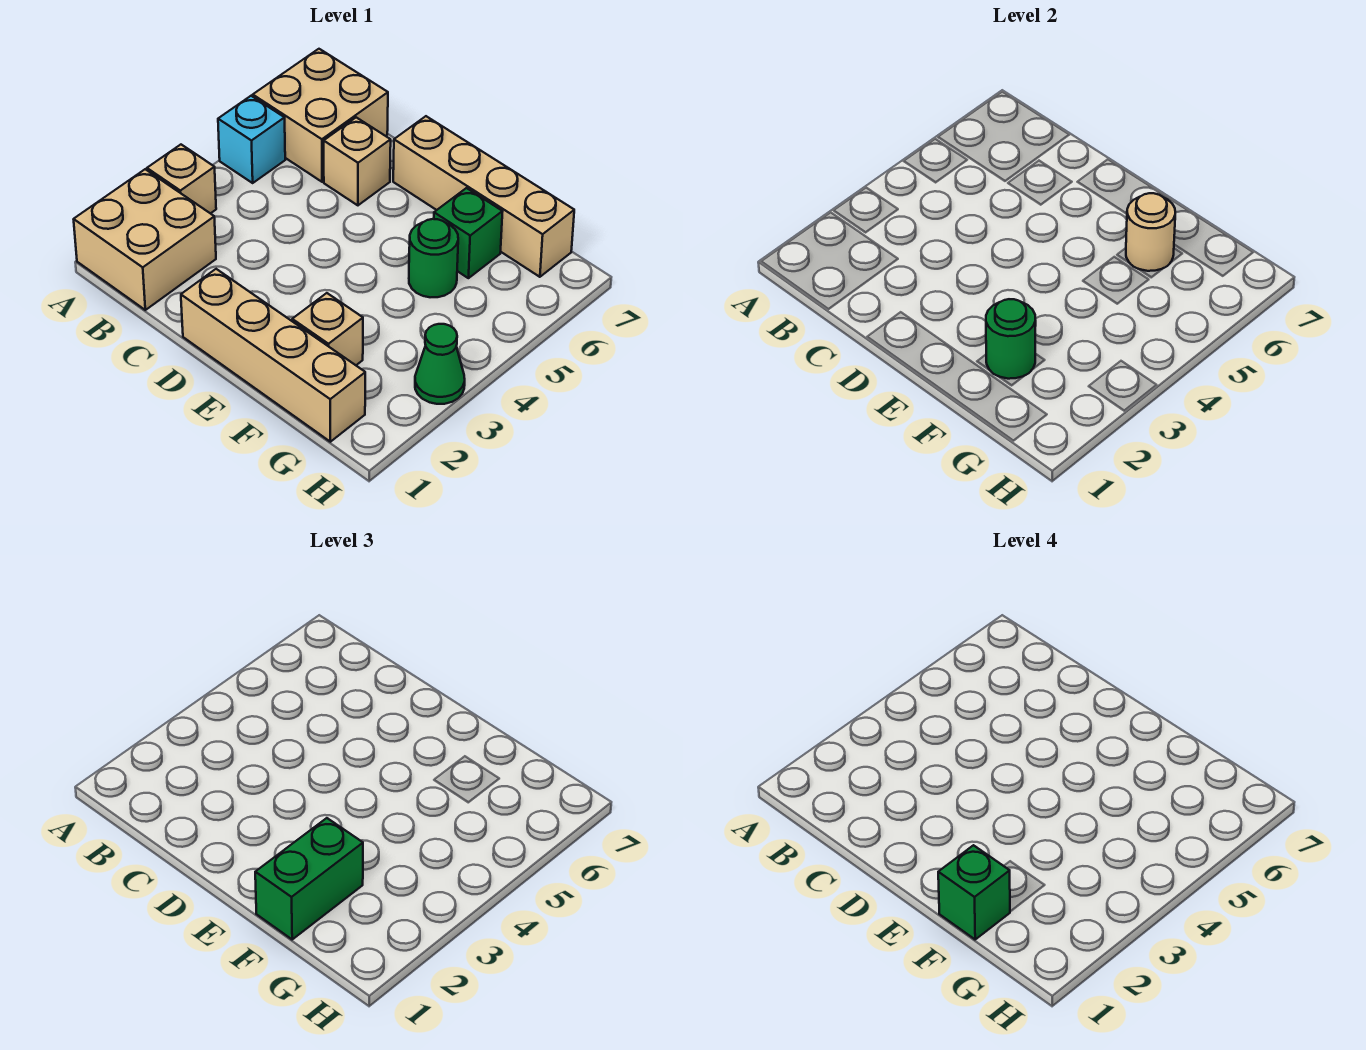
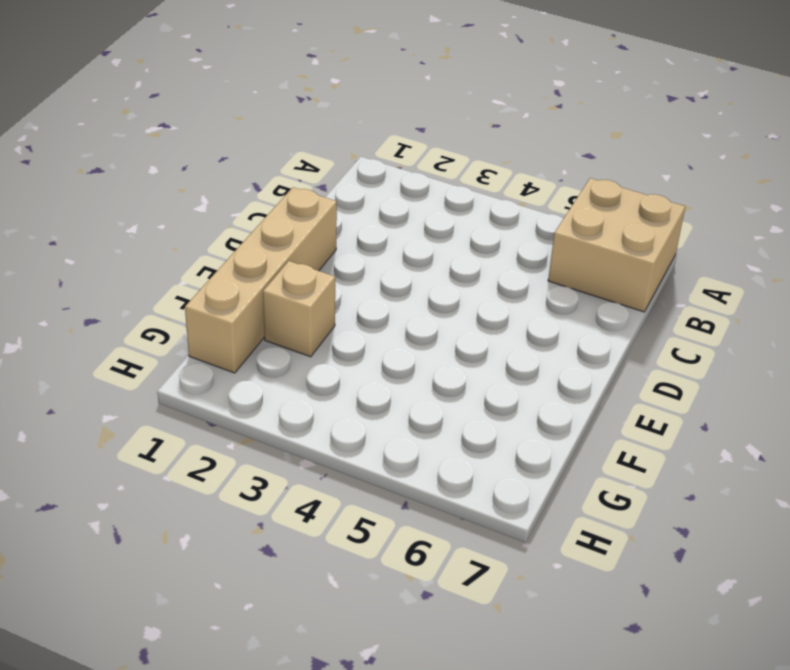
none -> tan 2x2 brick [74,169,216,310]
none -> tan 1x1 brick [147,145,216,214]
none -> cyan 1x1 brick [218,96,285,183]

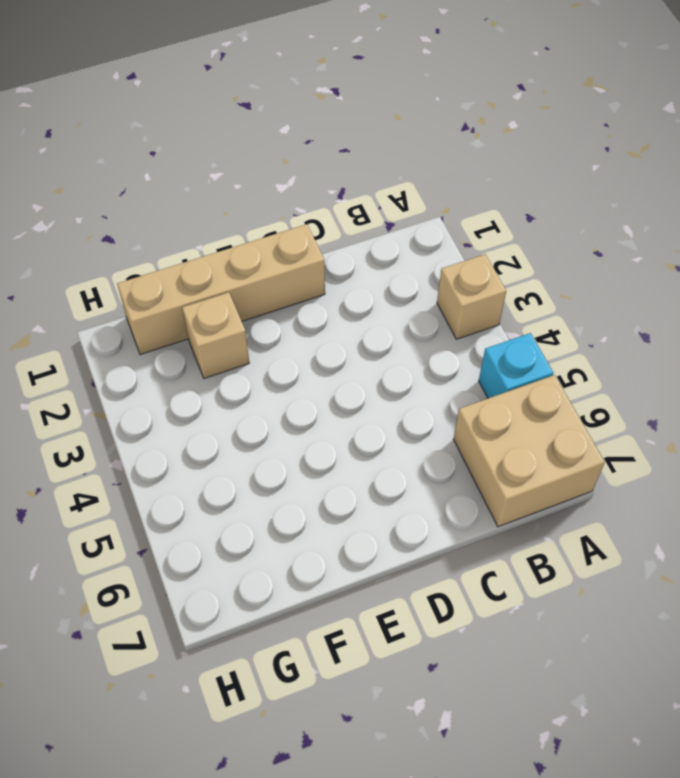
none -> tan 2x2 brick [74,169,216,310]
none -> tan 1x1 brick [324,117,391,205]
none -> tan 1x4 brick [393,116,574,277]

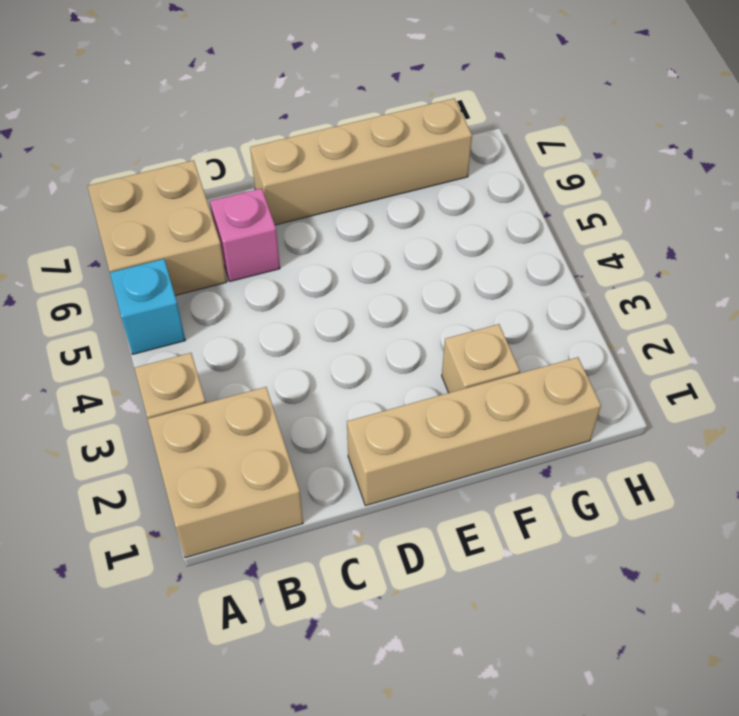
pink 1x1 brick [210,188,280,281] -> tan 1x1 brick [324,117,391,205]
none -> green 1x1 round brick [409,219,458,297]
none -> green 1x1 brick [434,188,503,278]
none -> green 1x1 cone [415,324,465,404]

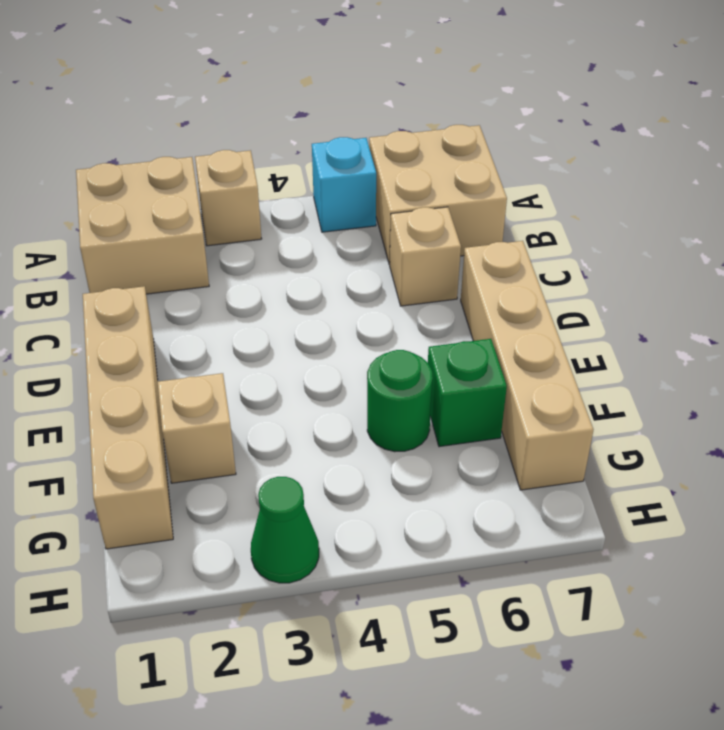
none -> green 1x1 round brick [986,299,1036,379]
none -> tan 1x1 round brick [1126,193,1175,271]
none -> green 1x2 brick [255,818,363,939]

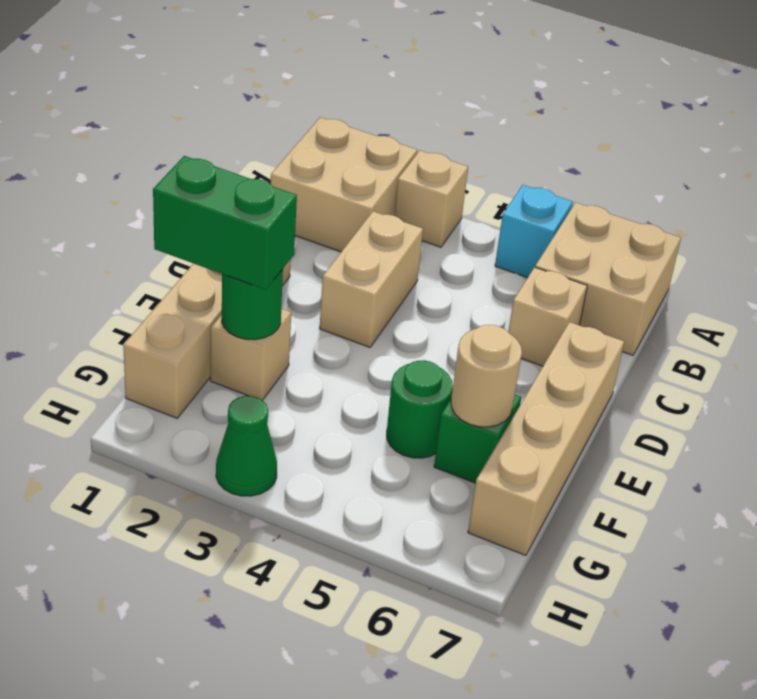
tan 1x2 brick [320,211,423,347] -> none
none -> green 1x1 brick [938,845,1010,939]

